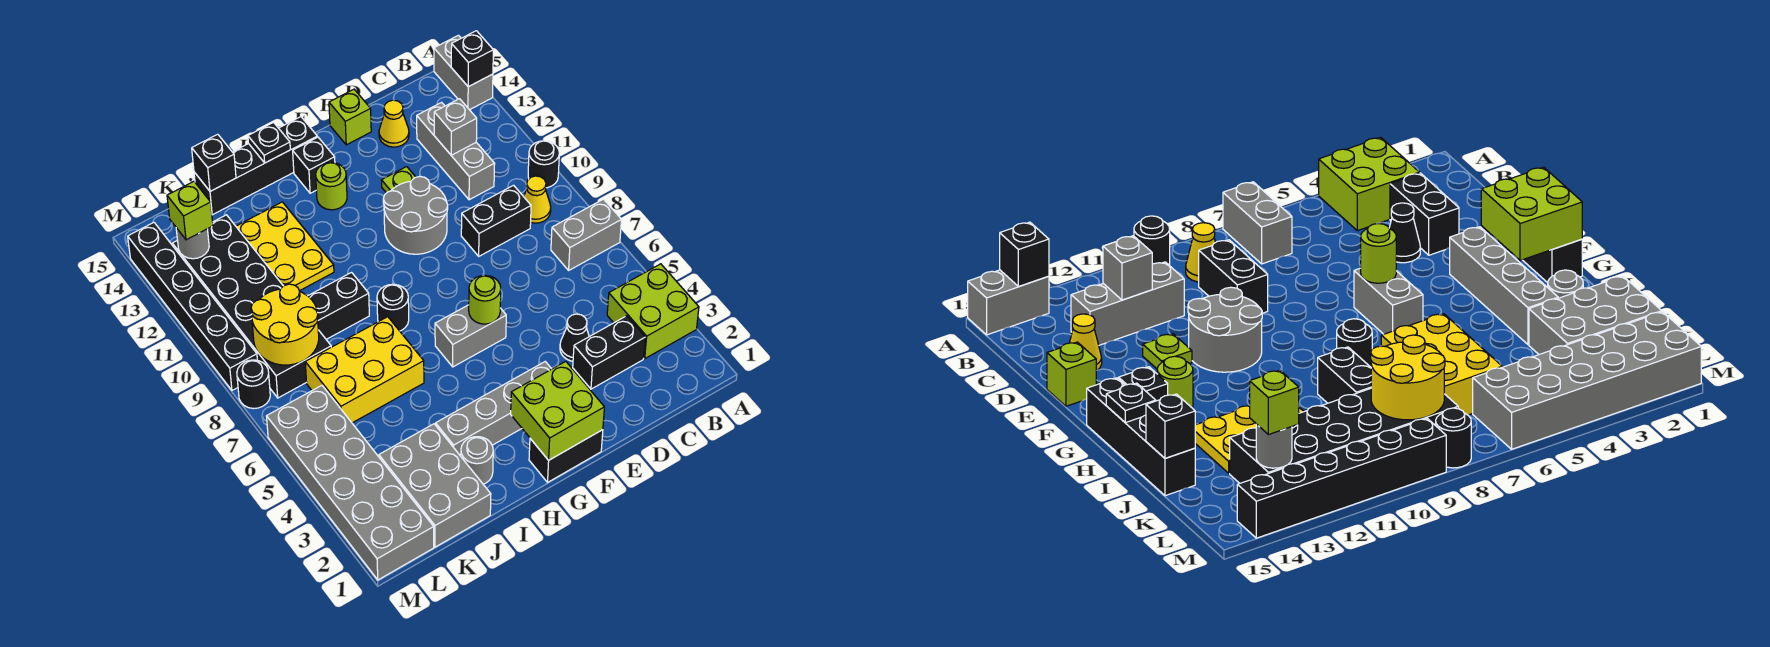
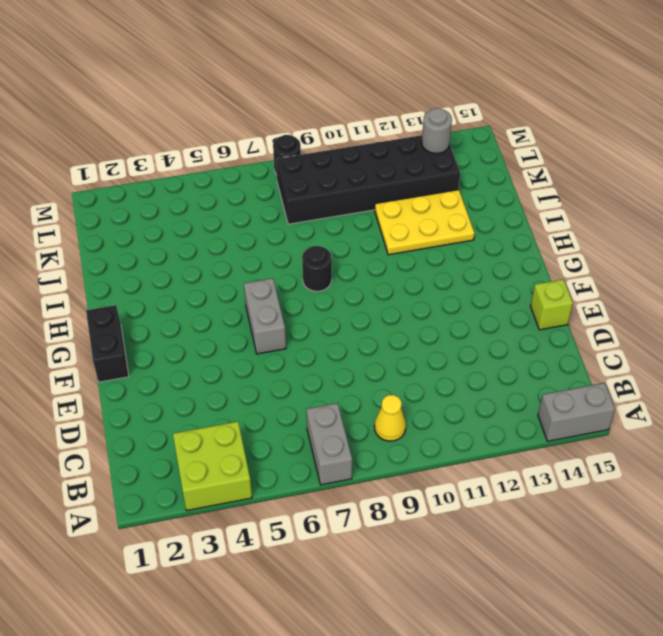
none -> black 1x1 round brick [528,141,559,188]
none -> black 1x2 brick [573,316,645,389]
none -> black 1x2 brick [461,185,531,256]
none -> grey 1x3 brick [417,102,495,200]

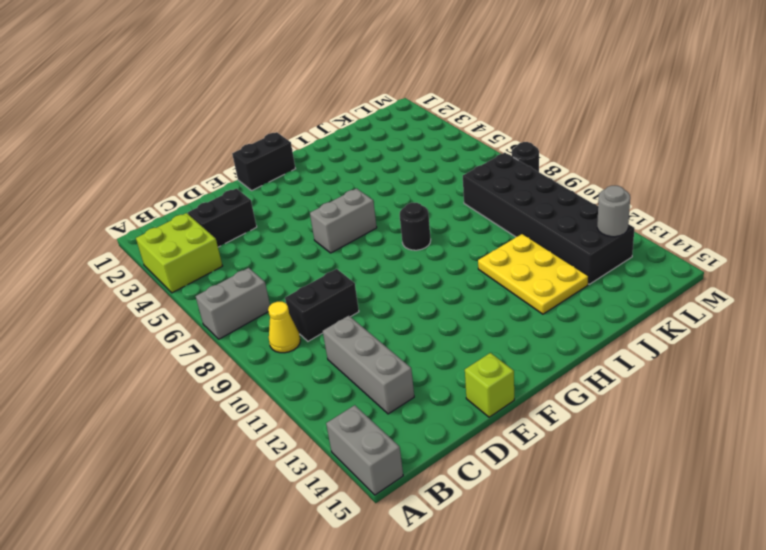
none -> black 1x1 round brick [528,141,559,188]
none -> black 1x1 cone [560,314,589,361]
none -> yellow 1x1 cone [379,100,409,147]
none -> grey 2x2 round brick [383,176,448,254]

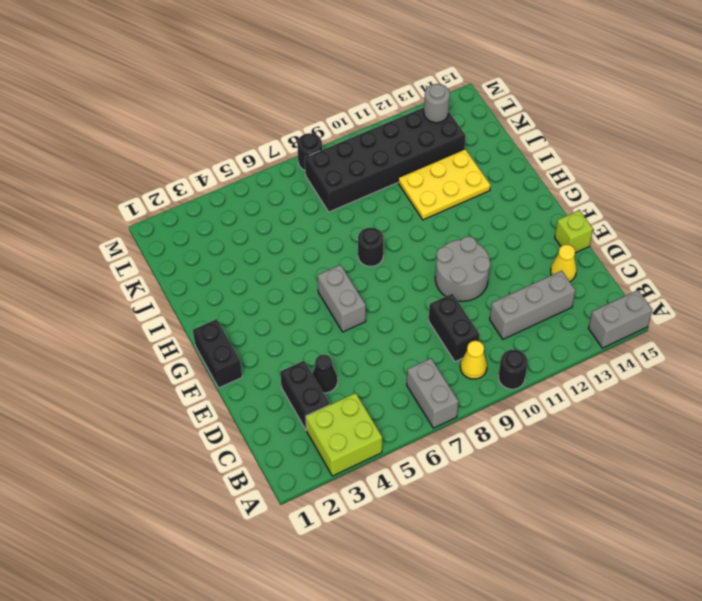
none -> lime 1x1 plate [381,167,416,193]
none -> grey 1x4 brick [436,362,551,456]
none -> lime 1x1 round brick [316,163,347,210]
none -> black 1x1 brick [293,137,335,193]

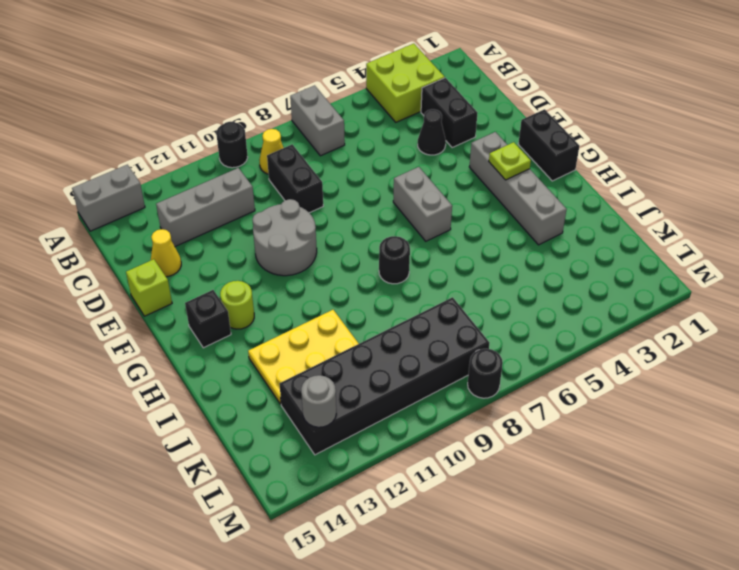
lime 1x1 plate [489,142,531,180] -> lime 1x1 plate moved to [381,167,416,193]
none -> black 1x4 brick [194,117,317,215]
none -> grey 1x1 round brick [461,437,493,484]
none -> yellow 2x3 brick [305,317,424,423]
none -> black 1x2 brick [308,273,369,339]

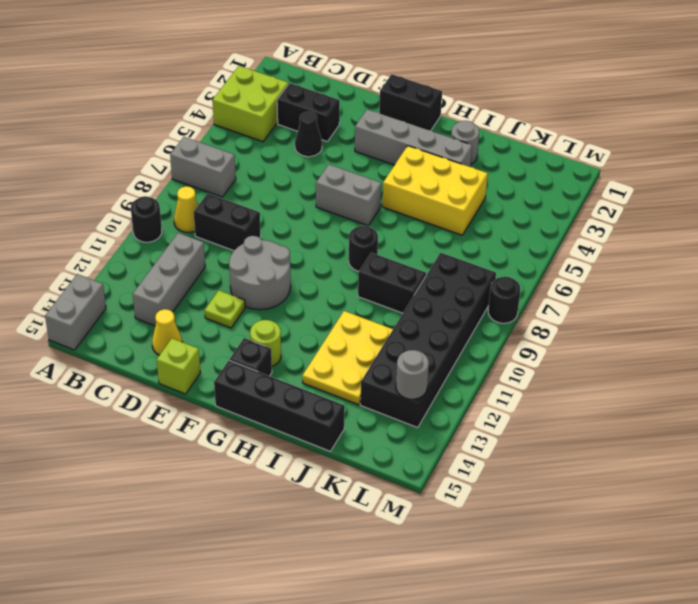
yellow 2x3 brick [382,146,488,235] -> yellow 2x3 brick moved to [305,317,424,423]
none -> grey 2x3 brick [379,424,491,547]
none -> grey 2x6 brick [267,386,434,580]
none -> black 1x6 brick [128,223,257,390]
none -> black 1x1 brick [451,31,493,87]

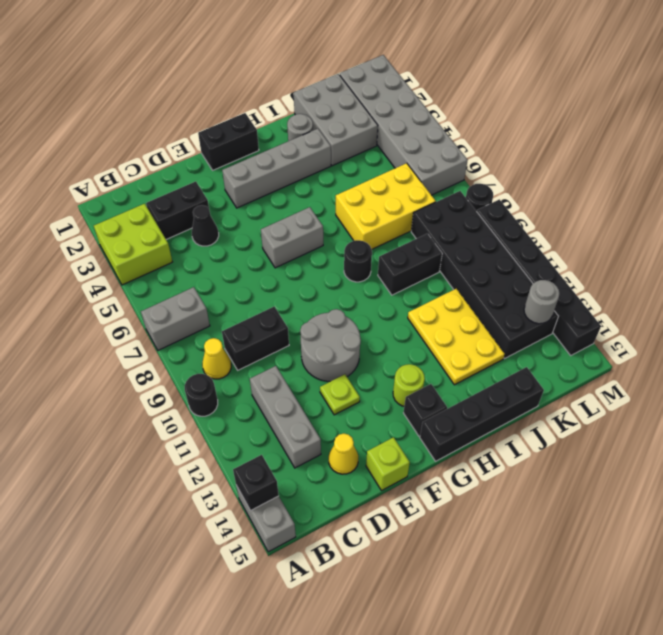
none -> grey 1x1 brick [434,99,477,155]
none -> lime 2x2 brick [511,361,604,460]
none -> lime 1x1 round brick [469,275,501,324]
none -> black 1x1 plate [248,123,290,163]

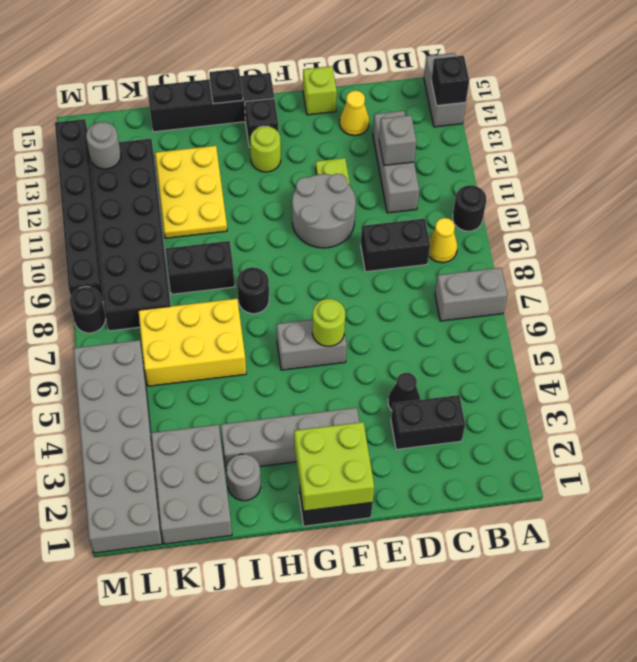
none -> lime 2x2 brick [607,264,699,358]
none -> black 1x1 brick [192,134,236,191]
none -> yellow 2x2 round brick [251,284,319,365]
none -> lime 1x1 brick [167,182,213,240]

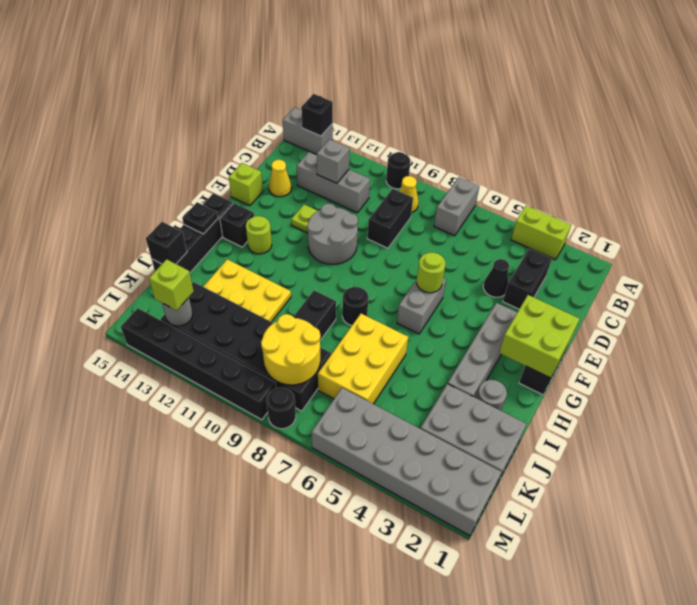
lime 1x2 brick [511,206,571,260] -> lime 2x2 brick [607,264,699,358]

